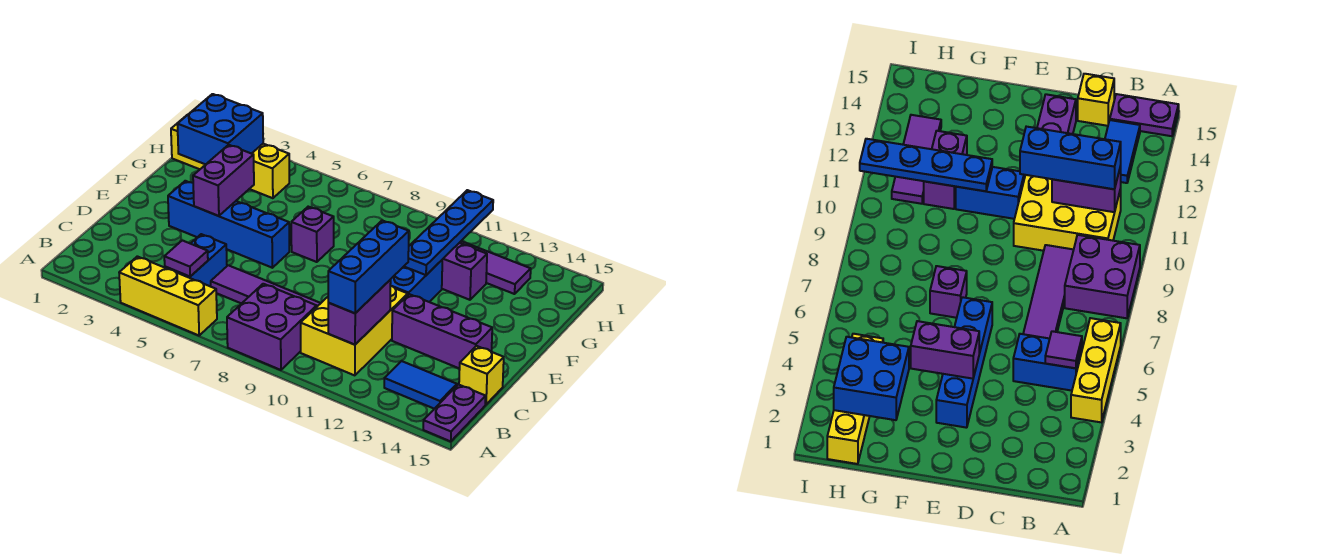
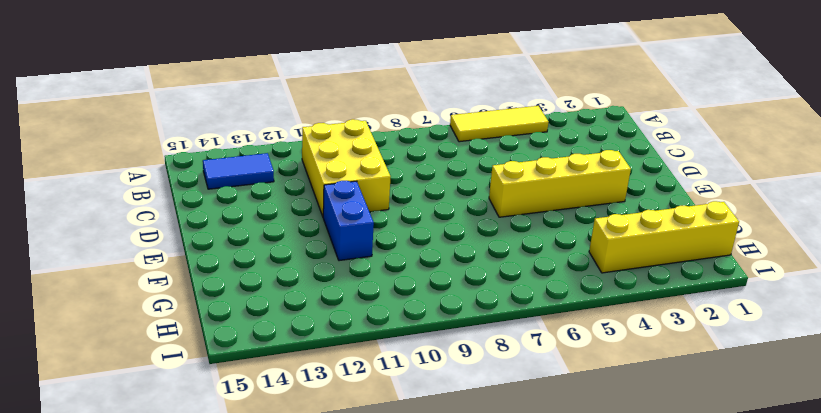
yellow 1x3 tile [450,106,549,142] -> yellow 1x3 brick [119,256,217,335]
yellow 1x4 brick [489,150,631,217] -> blue 1x4 brick [168,181,289,268]
none -> purple 2x2 brick [227,284,317,370]
none -> purple 1x2 plate [423,384,486,442]
none -> blue 1x2 brick [165,234,227,286]

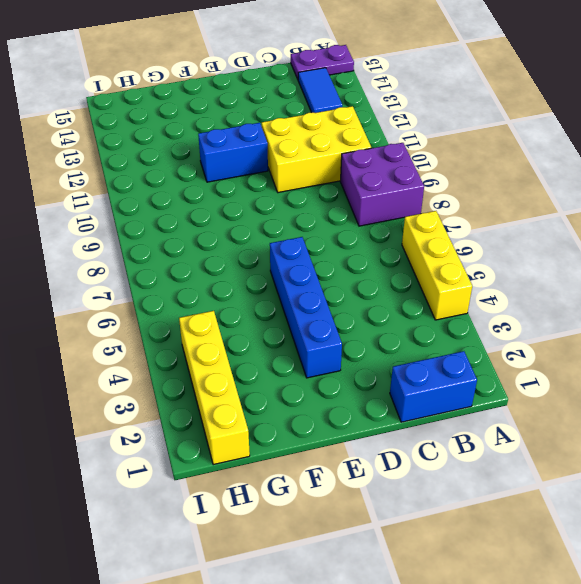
blue 1x2 brick [390,351,477,422] -> blue 1x2 brick moved to [165,234,227,286]
none -> purple 1x4 tile [211,265,321,306]
none -> yellow 1x1 brick [459,346,504,404]
none -> purple 1x3 brick [392,294,492,369]

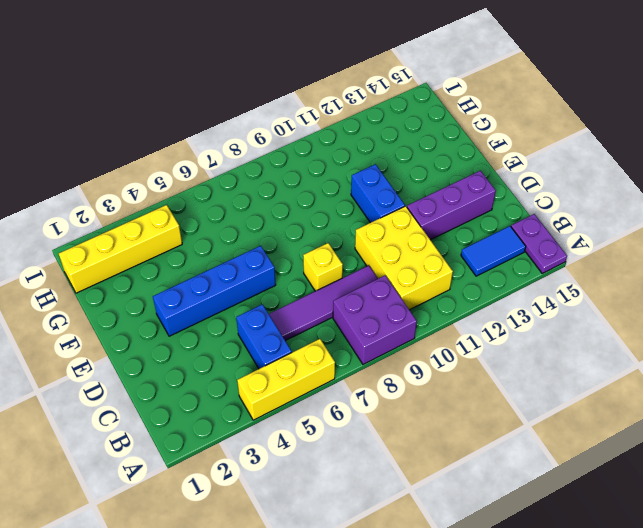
yellow 1x1 brick [303,243,343,291] -> yellow 1x1 brick moved to [459,346,504,404]
none -> purple 1x1 brick [291,207,334,262]
none -> purple 1x2 brick [442,243,487,300]
none -> purple 1x3 tile [460,241,531,294]

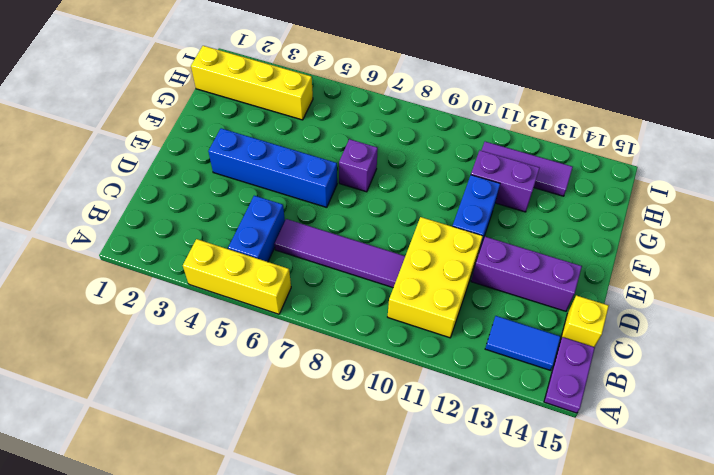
none -> purple 2x2 brick [227,284,317,370]
none -> purple 1x1 tile [164,240,208,277]
none -> purple 1x2 brick [328,280,391,345]

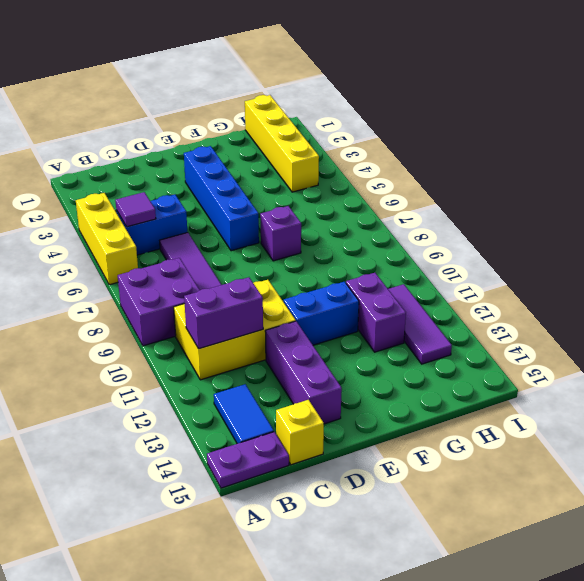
none -> purple 1x2 brick [193,145,254,216]
none -> blue 1x4 plate [404,190,493,275]
none -> blue 2x2 brick [177,94,263,164]

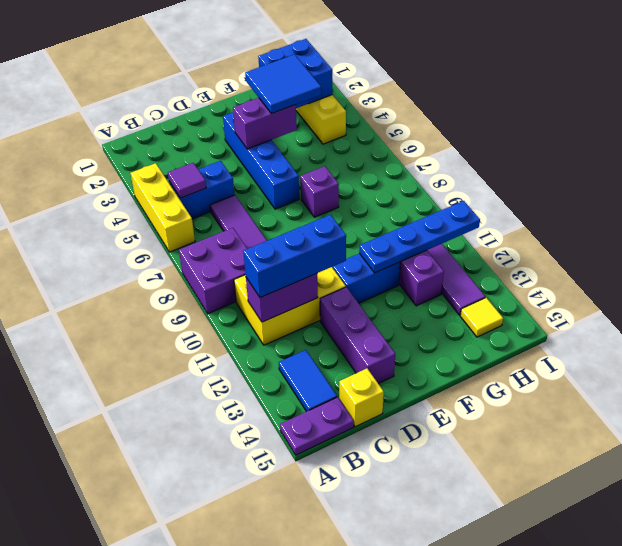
blue 2x2 tile [245,54,321,114] -> none
yellow 1x1 tile [460,298,503,337] -> none

